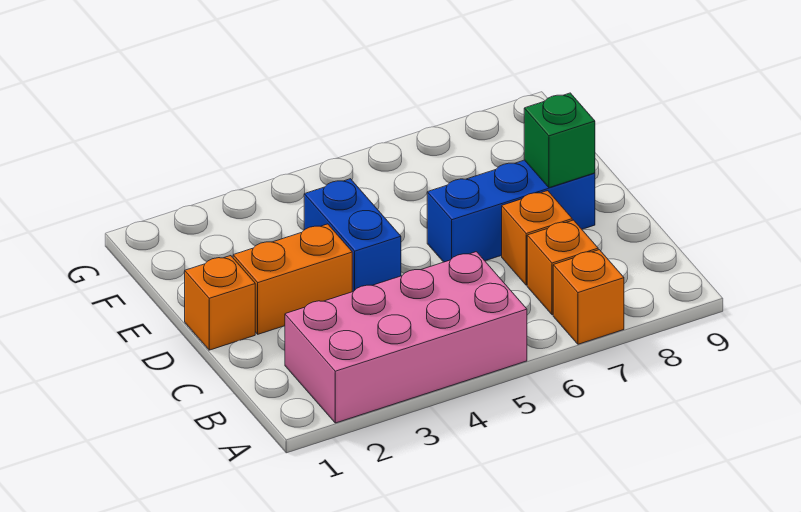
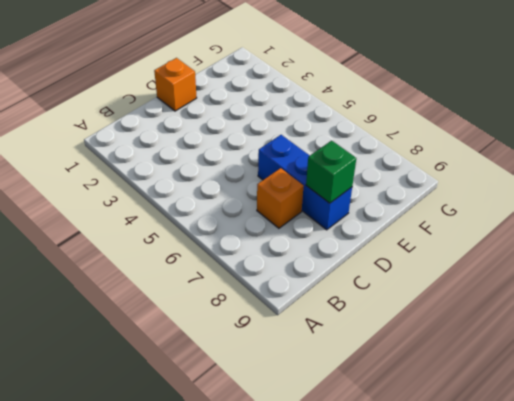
none -> pink 2x4 brick [285,252,527,423]
none -> orange 1x1 brick [553,250,624,344]

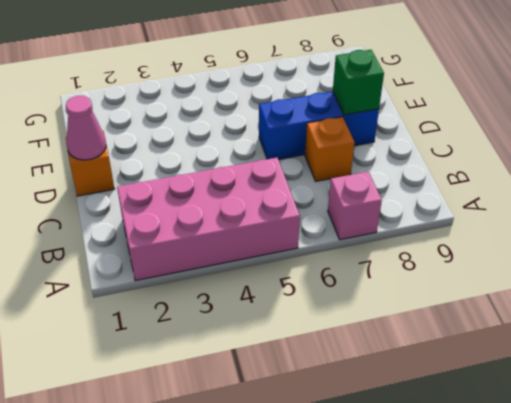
pink 1x1 brick [328,172,382,240] -> orange 1x1 brick [553,250,624,344]
pink 1x1 cone [66,96,106,160] -> none
none -> orange 1x1 brick [527,220,598,315]
none -> orange 1x2 brick [233,224,352,334]

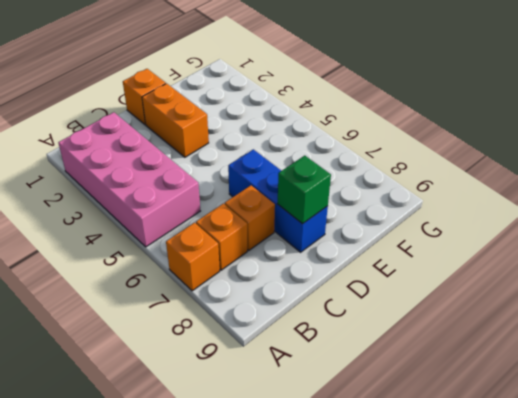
none -> blue 1x2 brick [304,179,401,292]

